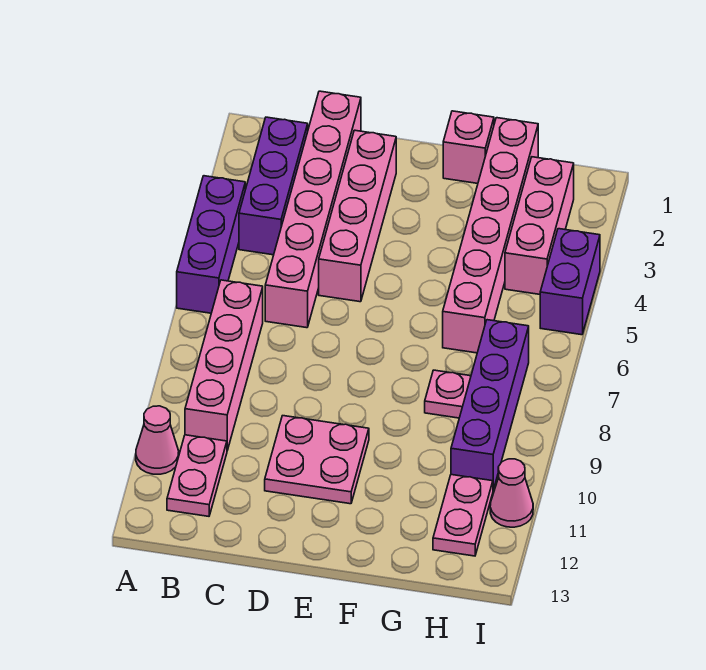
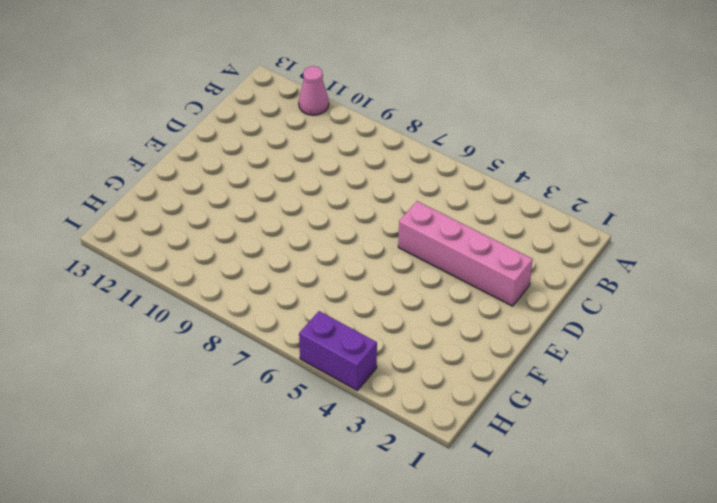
none -> purple 1x3 brick [177,176,245,313]
none -> purple 1x3 brick [239,117,308,255]
none -> pink 1x4 brick [185,280,263,450]

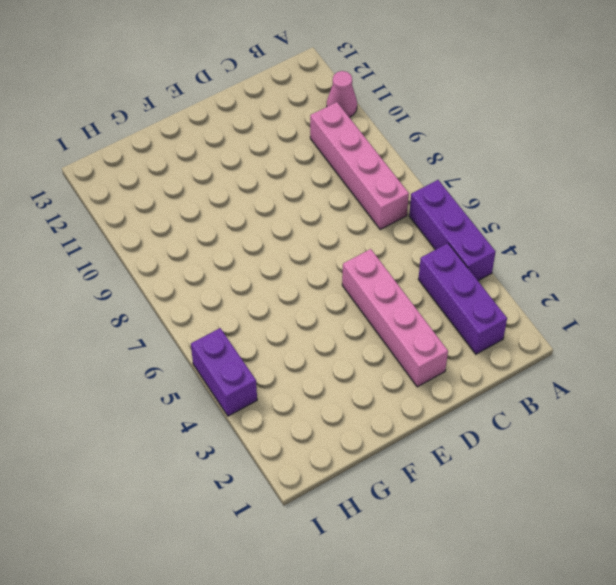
none -> pink 1x2 plate [167,435,227,516]
none -> pink 1x6 brick [265,91,361,328]
none -> pink 2x2 plate [265,416,369,504]

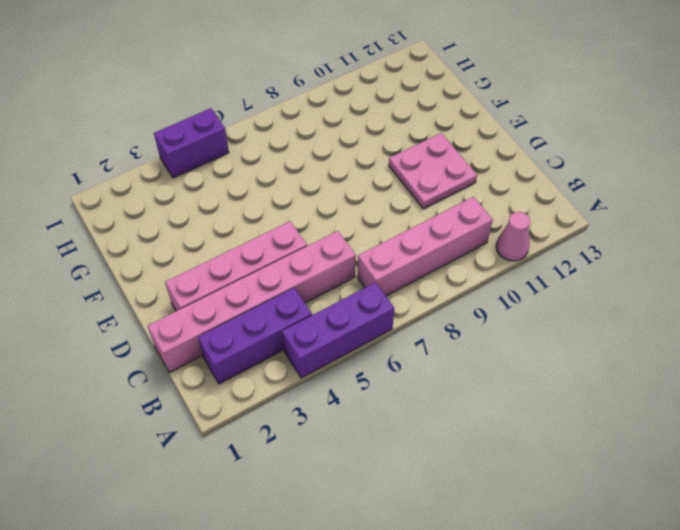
none -> pink 1x2 plate [167,435,227,516]
none -> pink 1x1 brick [443,111,494,183]
none -> pink 1x6 brick [443,118,538,353]

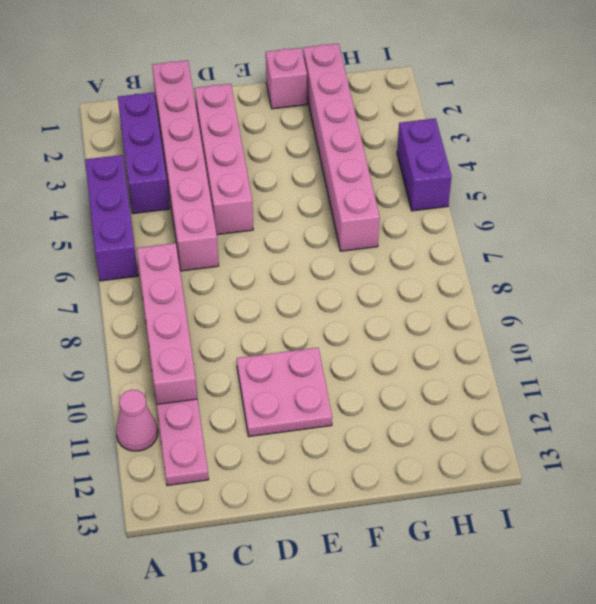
none -> pink 1x1 plate [425,370,471,418]
none -> pink 1x3 brick [505,157,574,294]
none -> purple 1x4 brick [451,320,529,490]

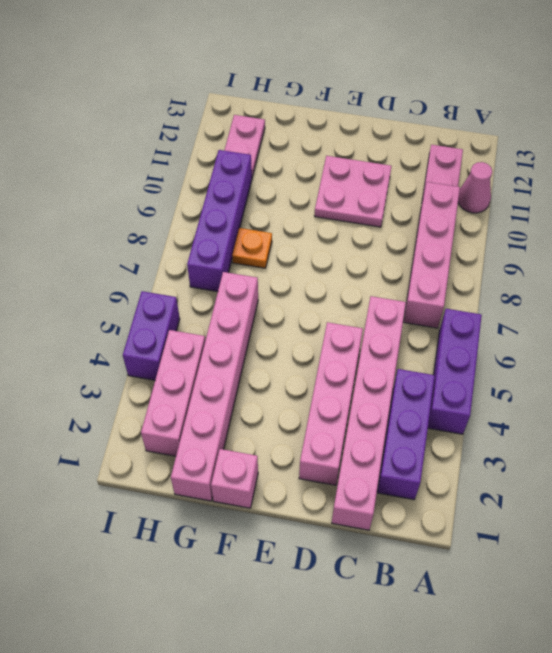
orange 1x1 plate [232,228,272,268] -> pink 1x1 plate [425,370,471,418]
none -> pink 1x1 cone [490,459,533,527]

